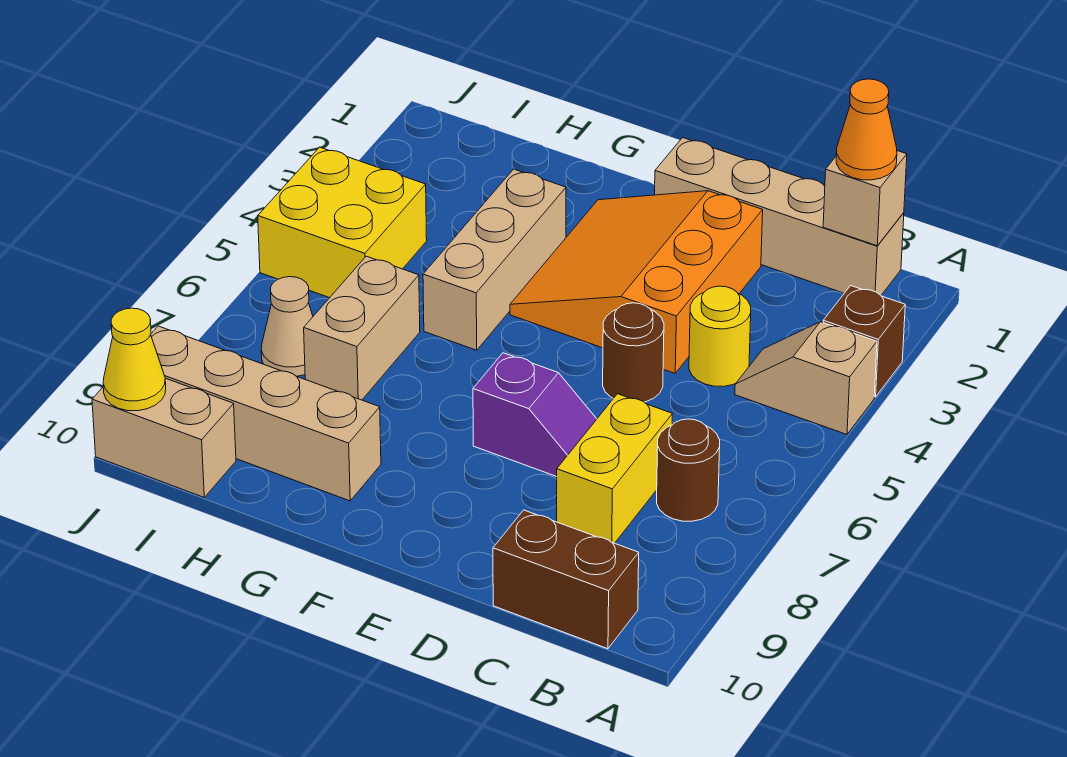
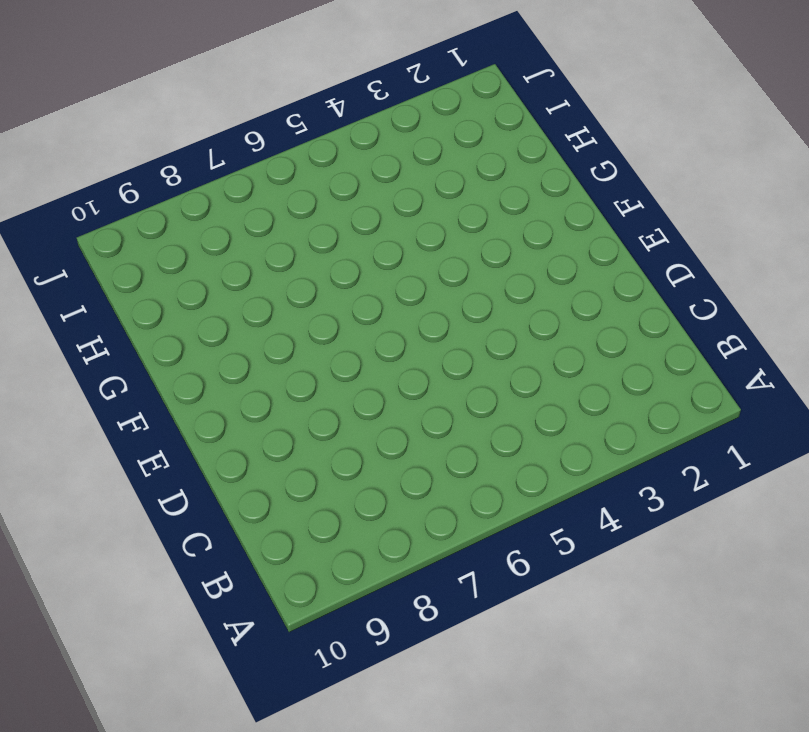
none -> brown 1x1 brick [823,286,905,397]
none -> tan 1x2 slope [735,322,877,434]
none -> tan 1x4 brick [655,138,904,295]

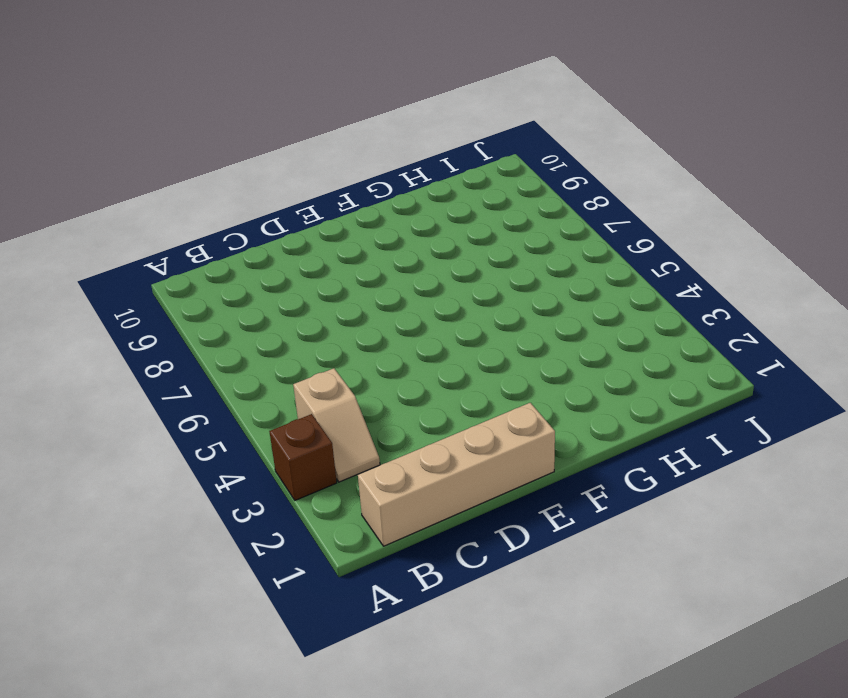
tan 1x2 slope [293,368,380,482] -> tan 1x2 slope turned to [735,322,877,434]
none -> brown 1x1 round brick [657,419,720,521]
none -> brown 1x2 brick [493,510,639,649]
none -> yellow 1x1 round brick [689,286,751,387]

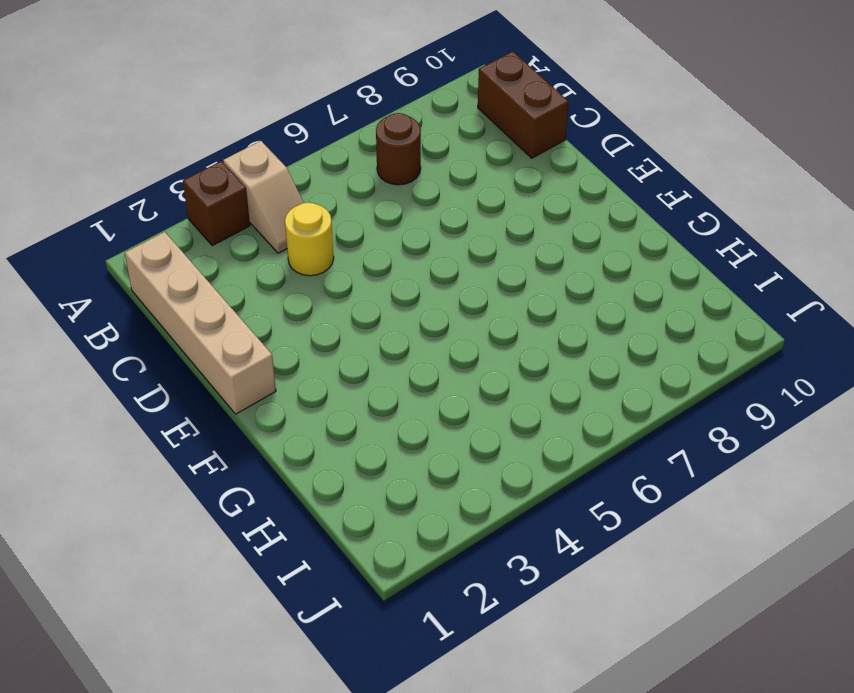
none -> yellow 1x2 brick [557,394,672,543]
none -> orange 3x3 slope [510,191,763,373]
none -> brown 1x1 round brick [603,303,664,402]

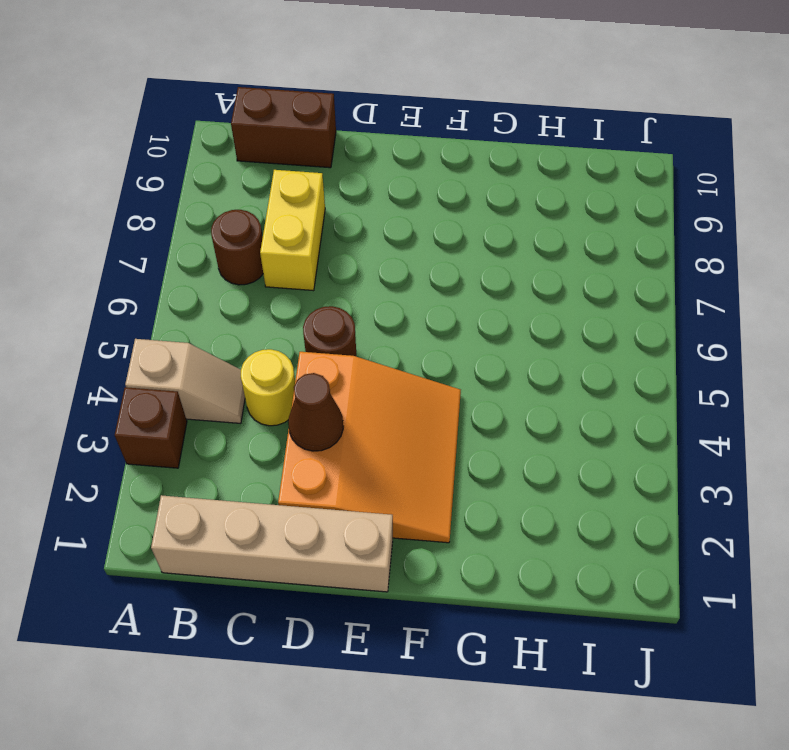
brown 1x1 cone [288,373,343,451] -> none
none -> purple 1x2 slope [473,353,597,477]
none -> tan 1x3 brick [423,169,566,350]
none -> tan 1x4 brick [151,326,381,501]

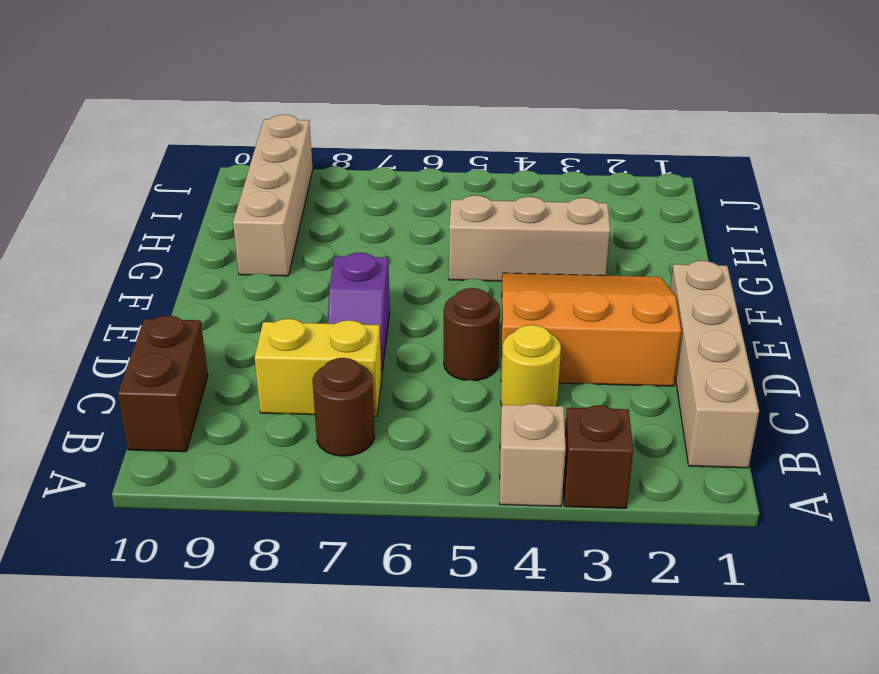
none -> tan 1x2 brick [304,256,420,400]
none -> yellow 2x2 brick [258,147,427,298]
none -> tan 1x1 cone [261,277,313,376]

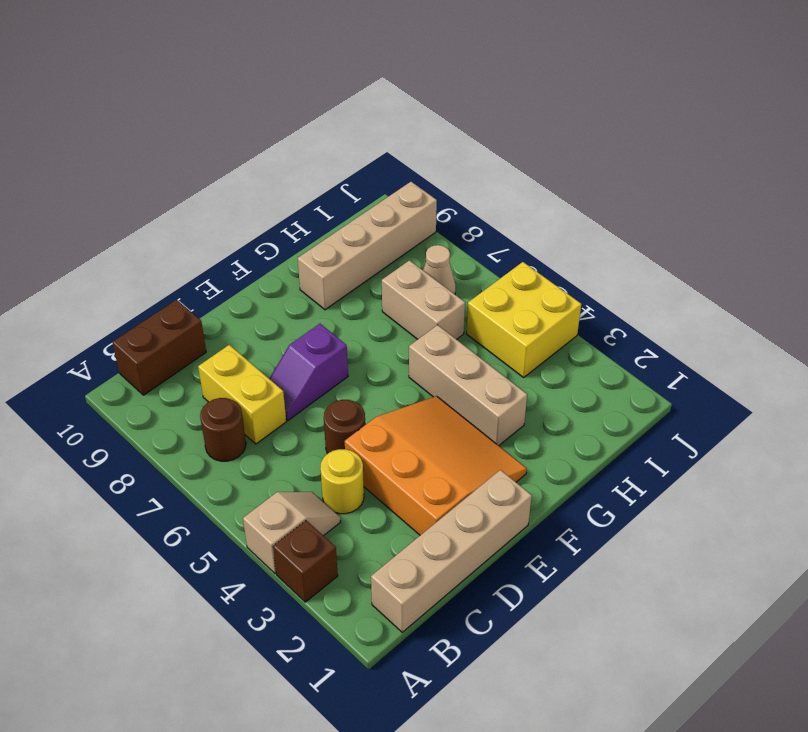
none -> tan 1x2 brick [92,378,236,497]
none -> tan 1x1 brick [823,151,907,246]
none -> yellow 1x1 cone [103,308,166,411]

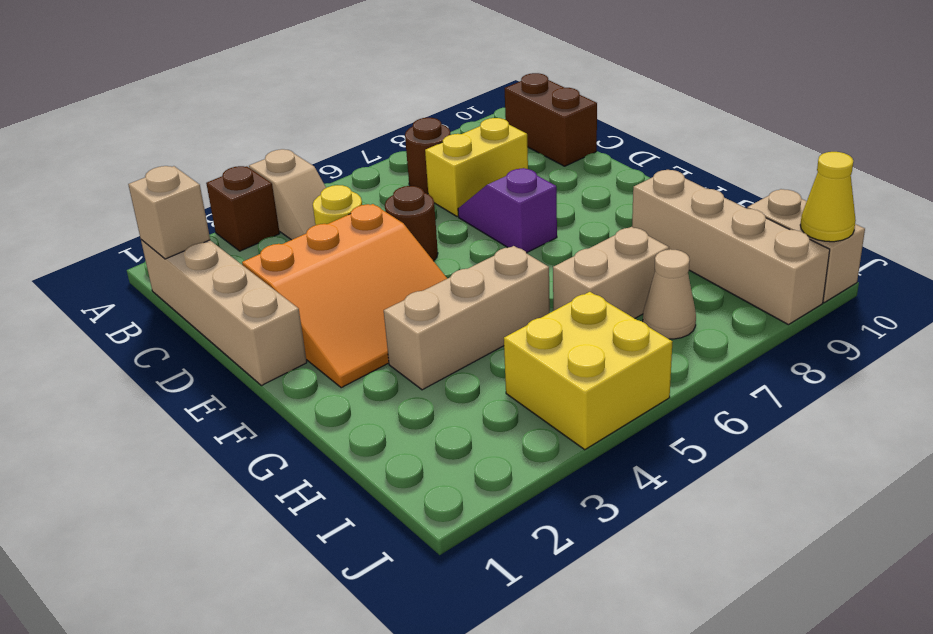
none -> orange 1x1 cone [836,79,897,180]

